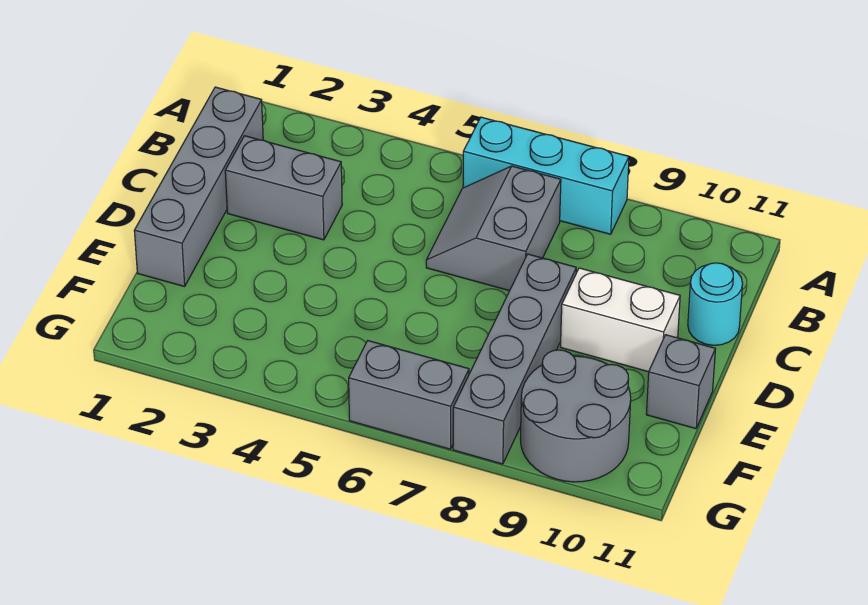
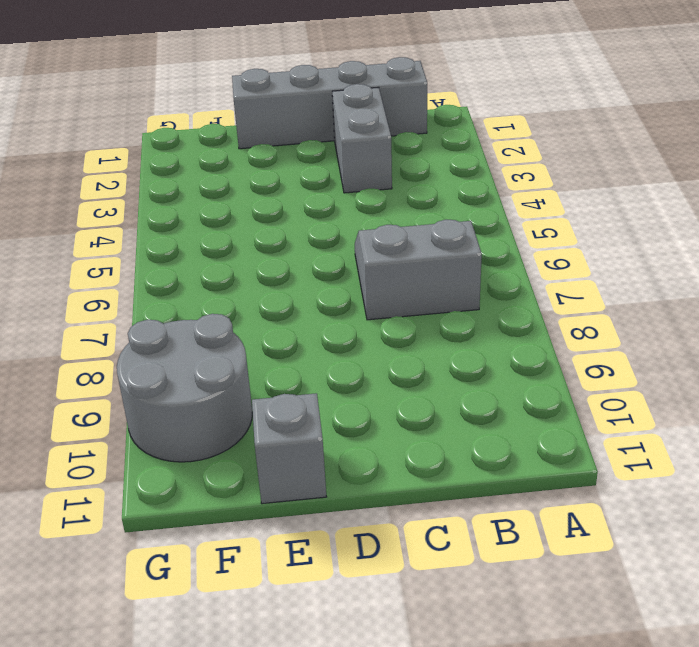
none -> cyan 1x3 brick [463,117,629,234]
none -> cyan 1x1 round brick [688,263,743,345]

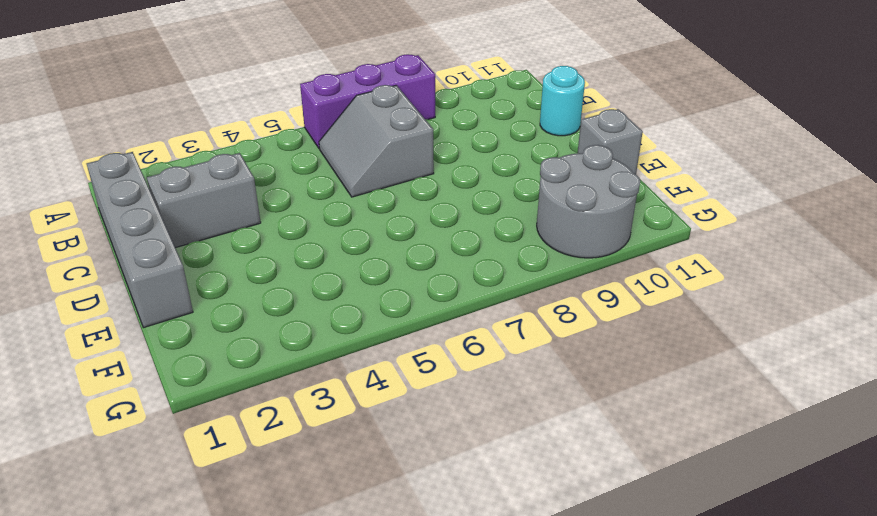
purple 1x3 brick [300,54,435,148] -> cyan 1x3 brick [463,117,629,234]
none -> grey 1x4 brick [453,254,576,464]
none -> white 1x2 brick [561,268,680,372]

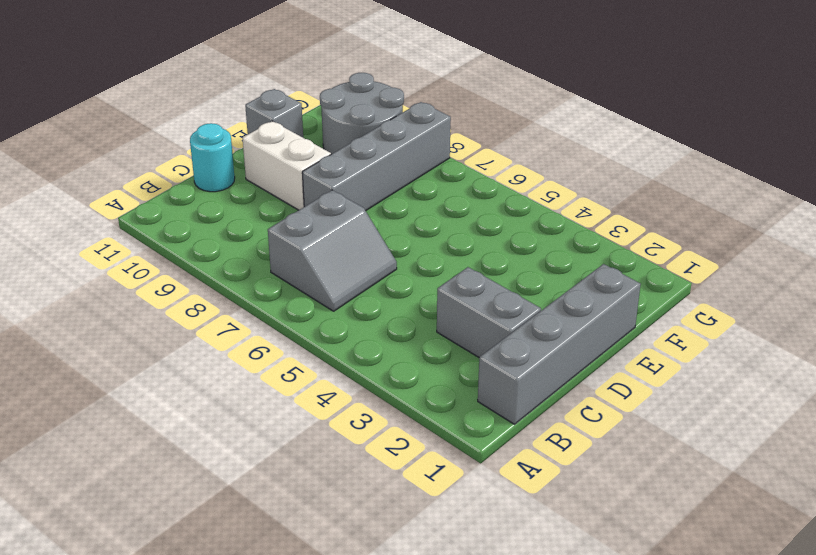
none -> cyan 1x3 brick [463,117,629,234]
none -> grey 1x2 brick [349,341,469,449]

